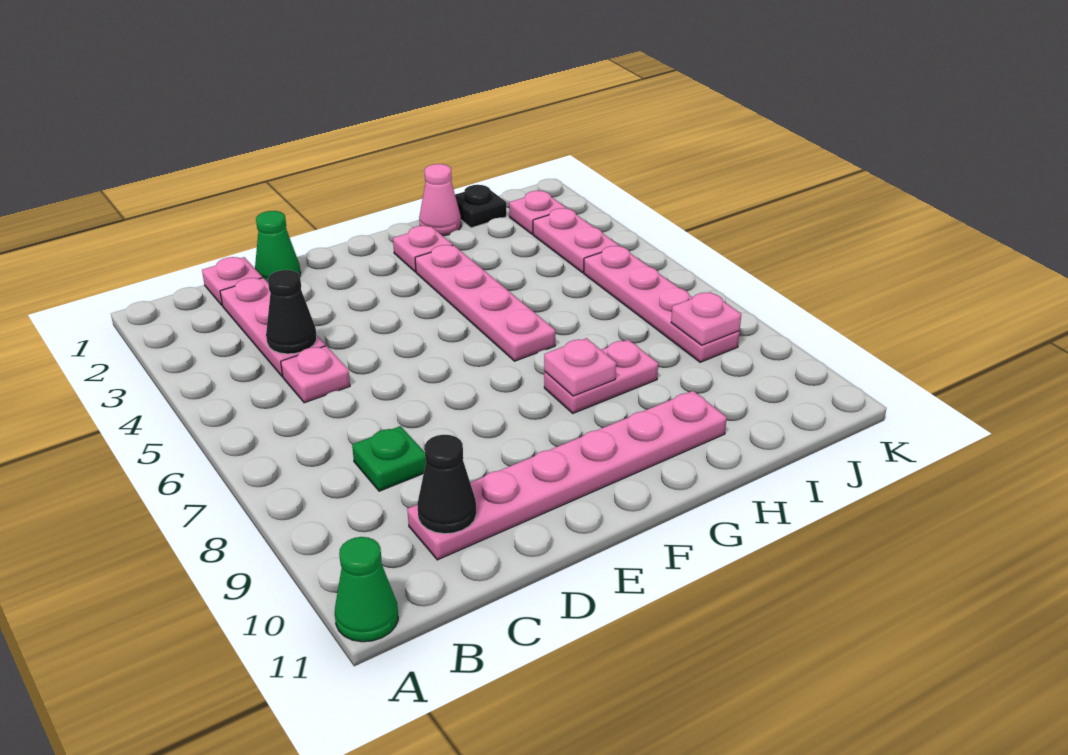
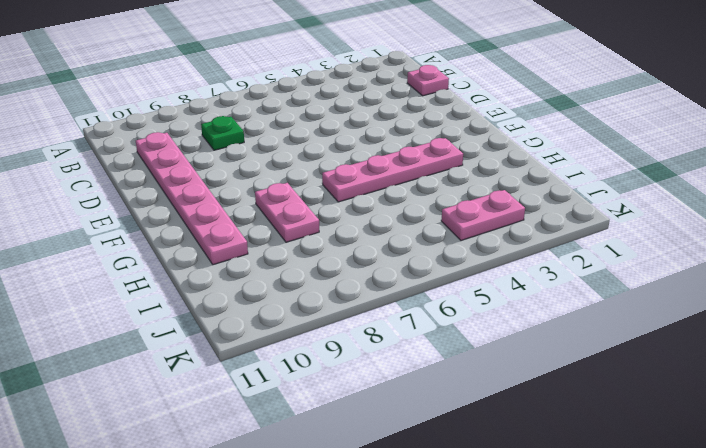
none -> green 1x1 cone [335,537,398,642]
none -> pink 1x3 plate [220,278,325,376]
none -> pink 1x1 plate [281,346,350,403]

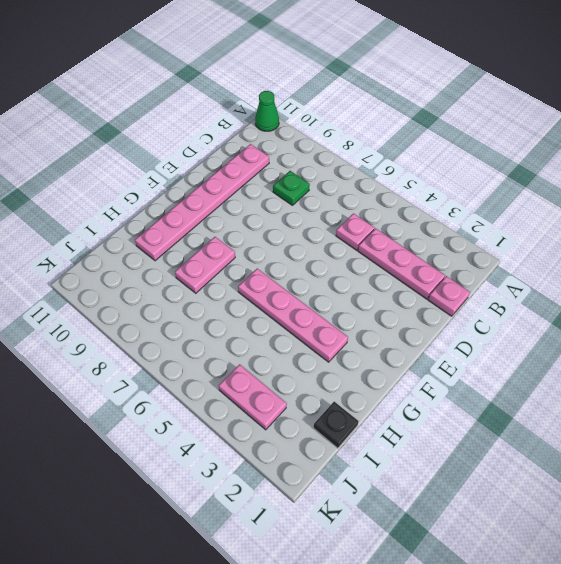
none -> green 1x1 cone [255,211,301,282]
none -> pink 1x1 plate [393,226,453,272]
none -> pink 1x1 cone [419,164,461,236]

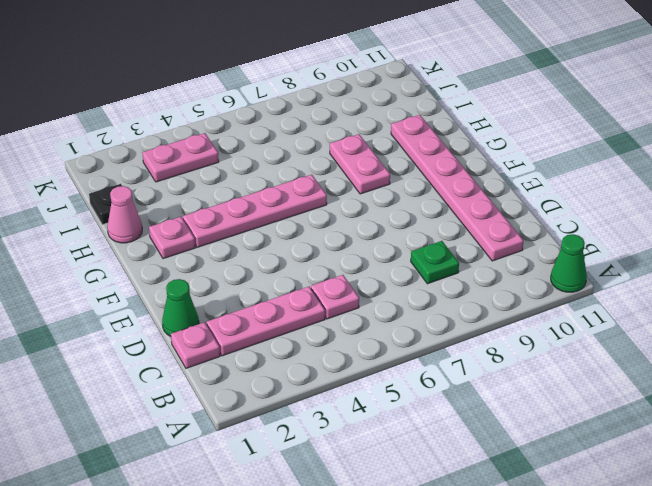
none -> pink 1x1 plate [509,191,566,234]
none -> pink 1x4 plate [584,246,740,362]
none -> black 1x1 cone [266,270,317,354]

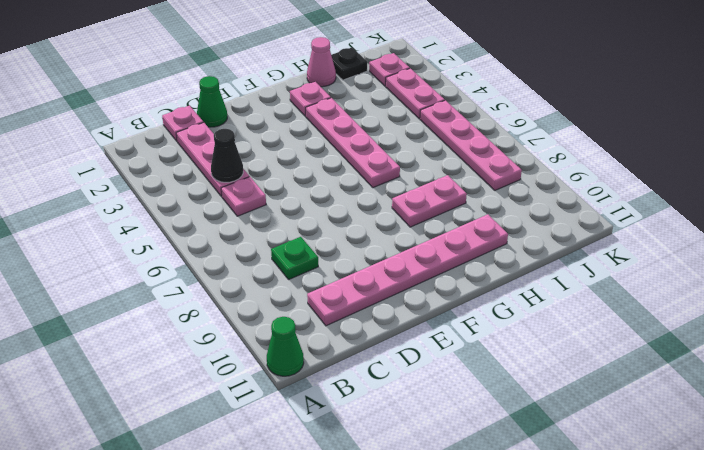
none -> black 1x1 cone [417,435,476,534]
none -> pink 1x1 plate [544,338,616,396]
none -> pink 1x1 plate [671,292,741,345]

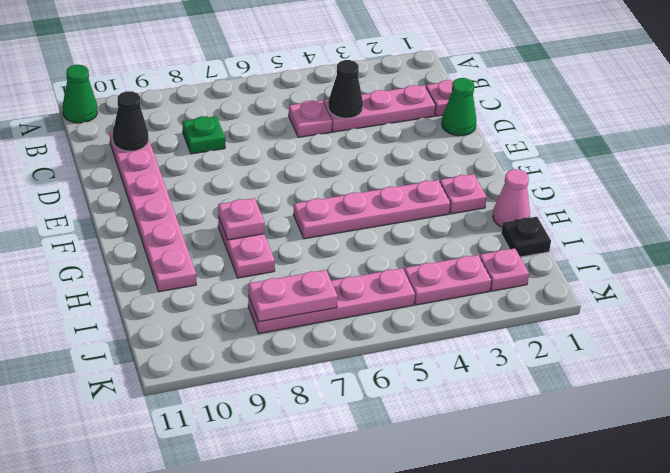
pink 1x2 plate [248,270,338,322] -> pink 1x1 plate [671,292,741,345]

